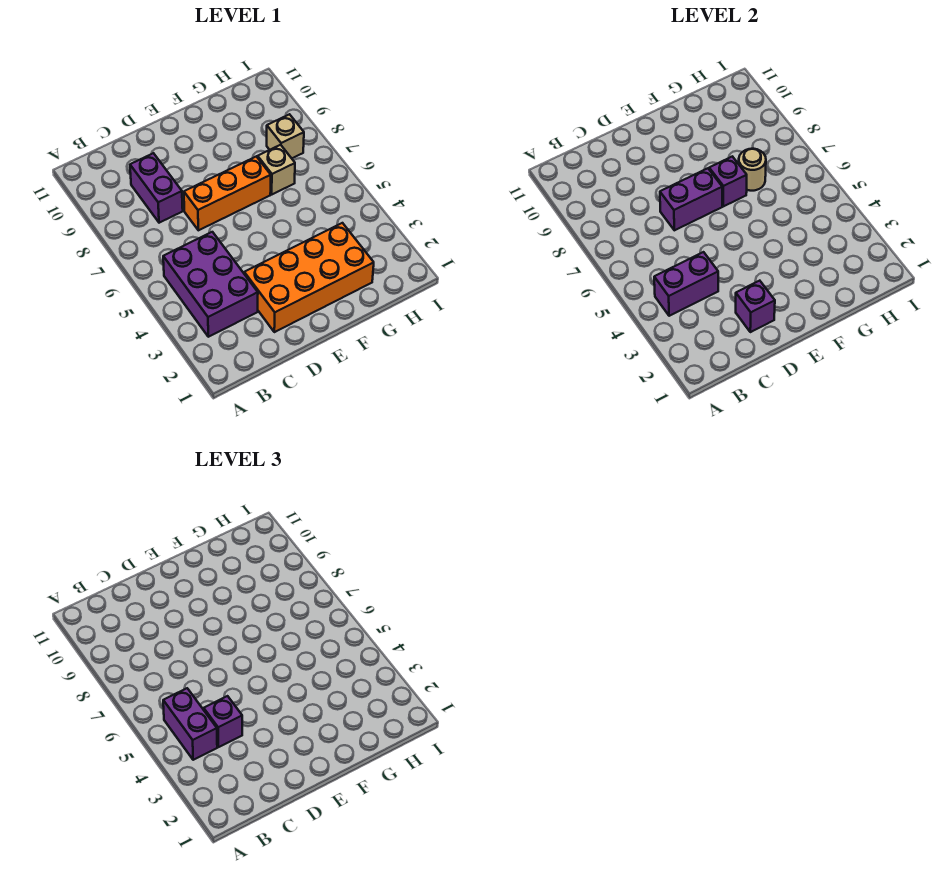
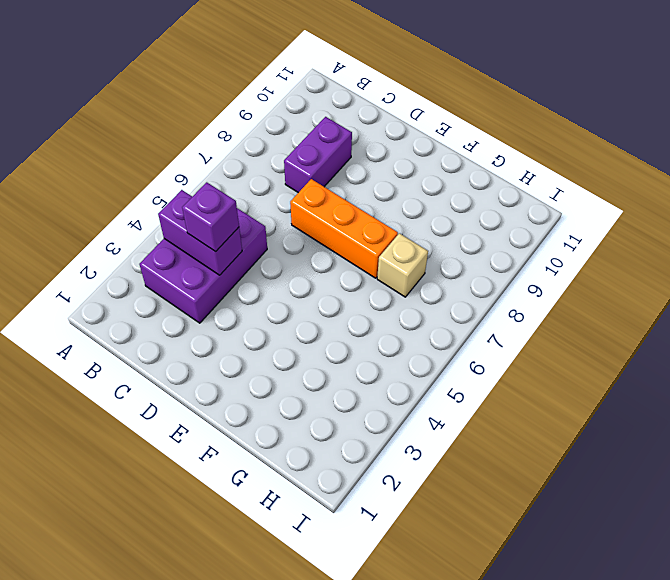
none -> orange 2x4 brick [244,223,374,332]
none -> tan 1x1 brick [267,114,304,158]
none -> purple 1x1 brick [736,281,775,332]

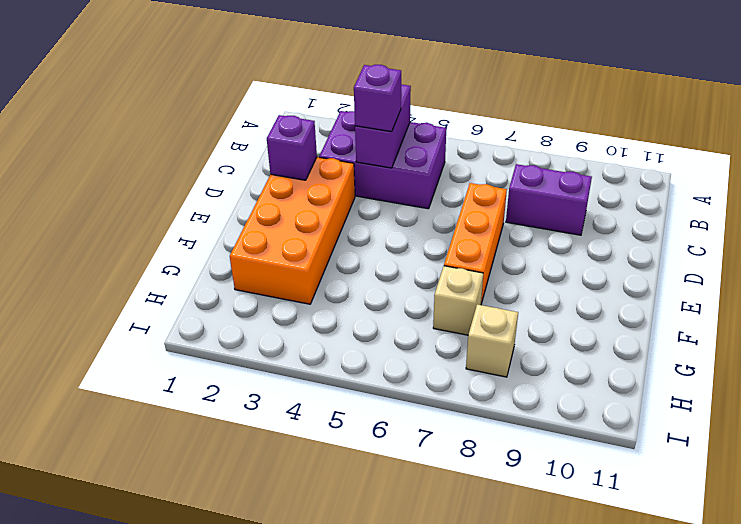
none -> purple 1x2 brick [660,168,722,230]
none -> purple 1x1 brick [709,156,747,206]
none -> tan 1x1 round brick [739,149,766,191]

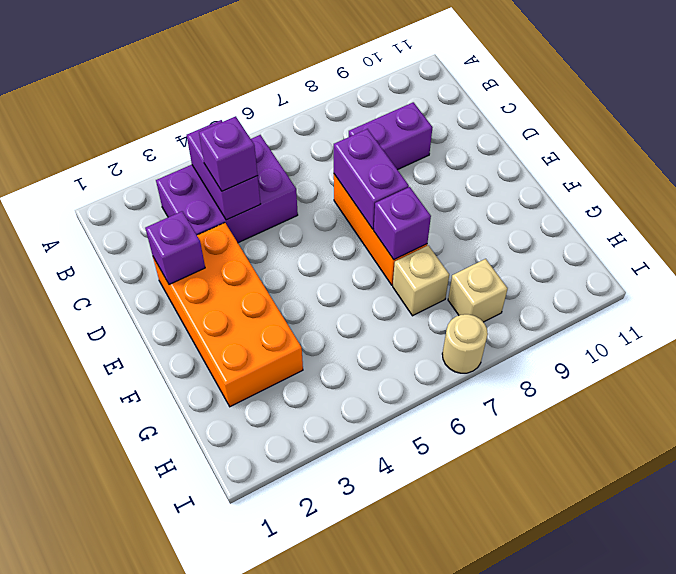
tan 1x1 round brick [442,314,488,373] -> tan 1x1 round brick moved to [739,149,766,191]
none -> purple 1x2 brick [163,688,217,760]

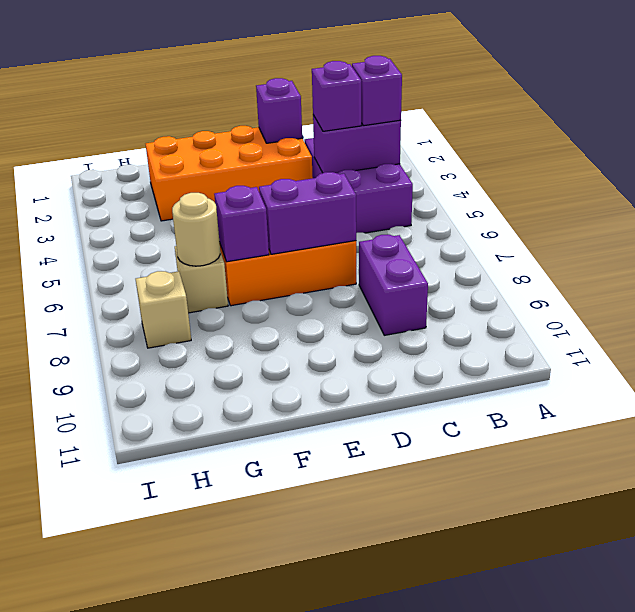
purple 1x1 brick [352,56,402,126] -> purple 1x2 brick [163,688,217,760]

